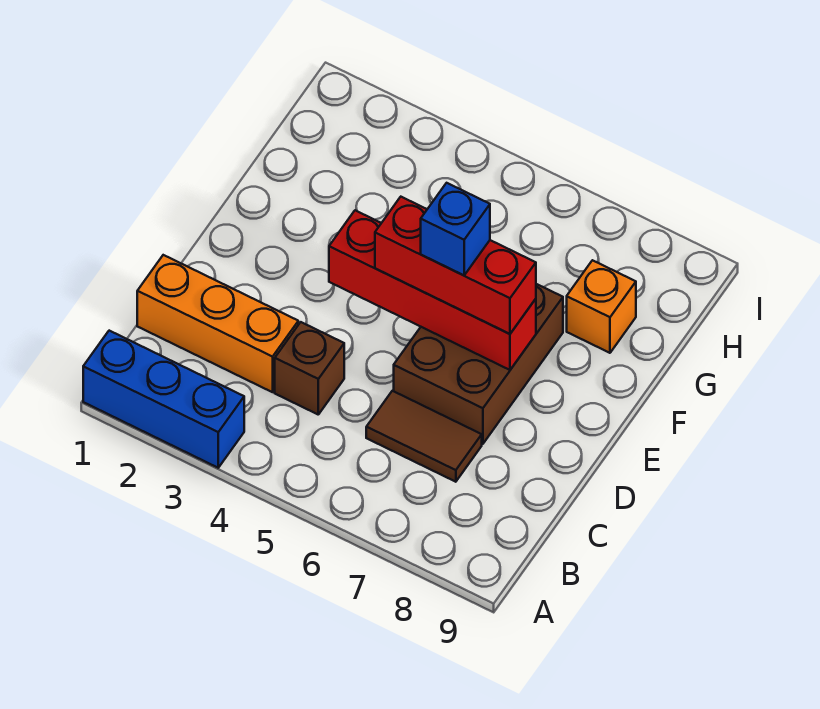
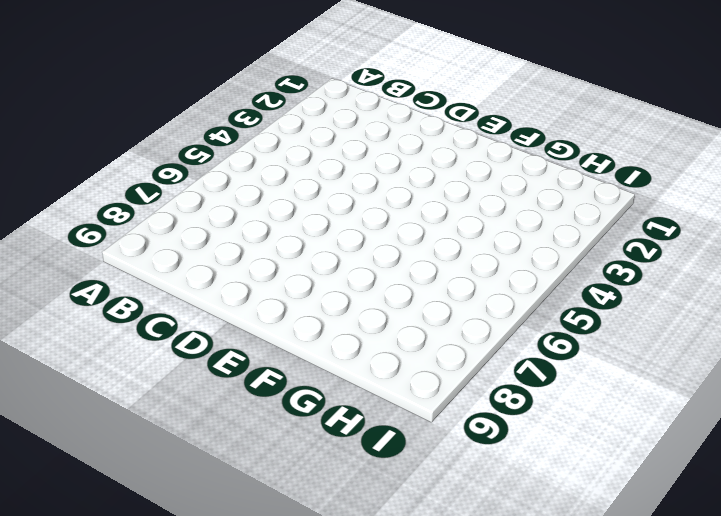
none -> blue 1x3 brick [83,331,244,468]
none -> orange 1x3 brick [137,255,298,392]

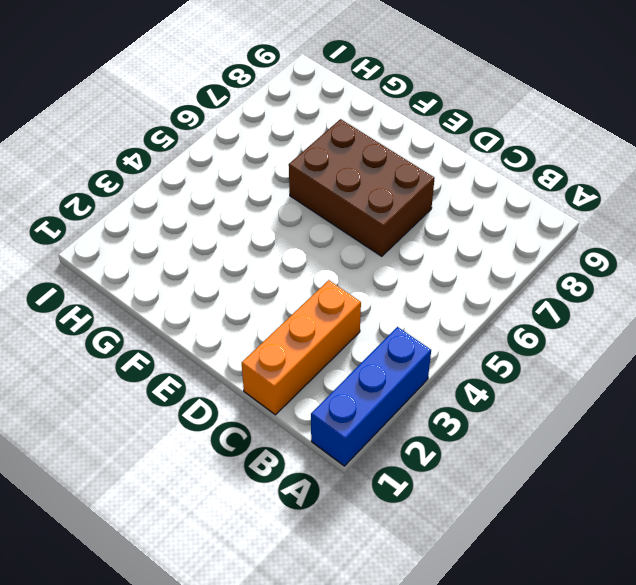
none -> brown 1x1 brick [275,322,344,414]
none -> brown 1x2 tile [366,391,482,482]

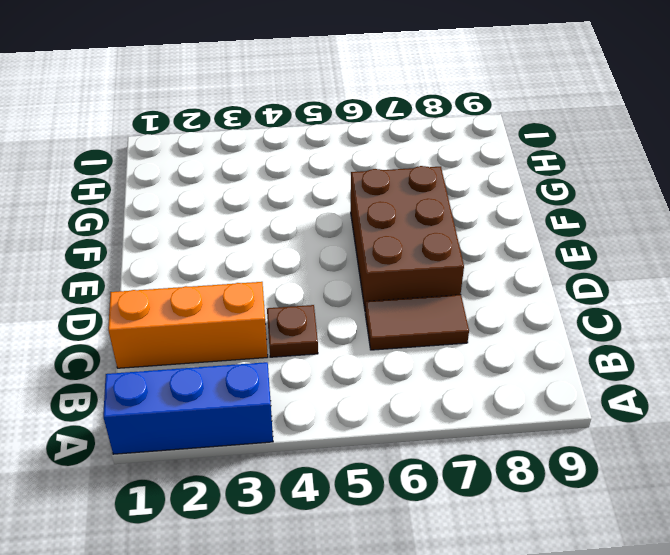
brown 1x1 plate [267,305,318,357] -> brown 1x1 brick [275,322,344,414]
none -> orange 1x1 brick [567,260,636,353]
none -> red 1x4 brick [329,210,536,370]

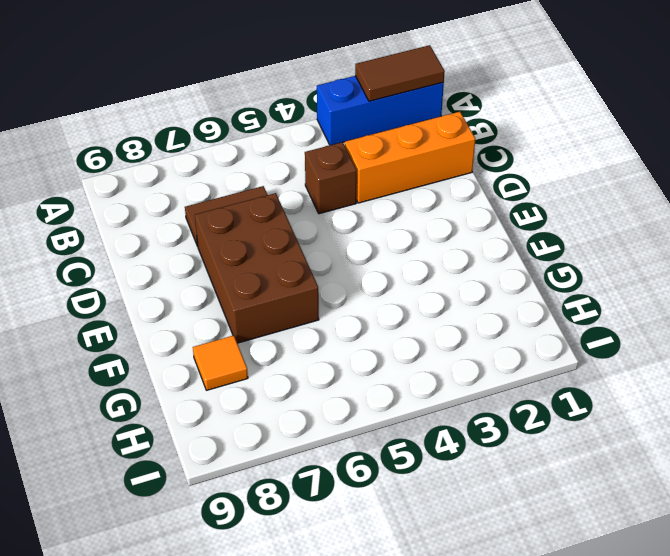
brown 1x2 tile [355,45,445,101] -> none
orange 1x1 tile [193,335,248,390] -> orange 1x1 brick [567,260,636,353]
none -> red 1x4 brick [329,210,536,370]
none -> red 1x3 brick [375,197,536,334]

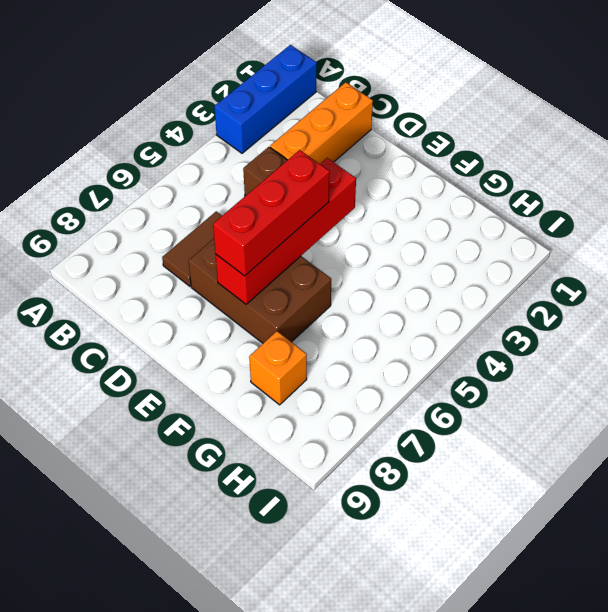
none -> blue 1x1 brick [421,183,490,275]

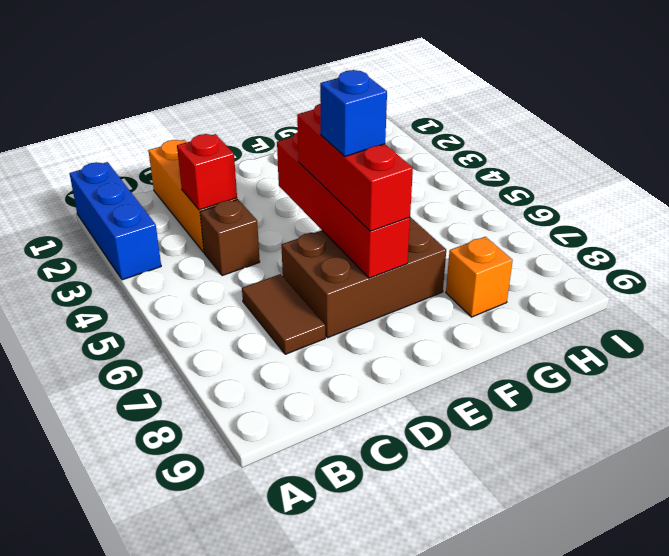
red 1x1 brick [177,134,237,210] -> none

